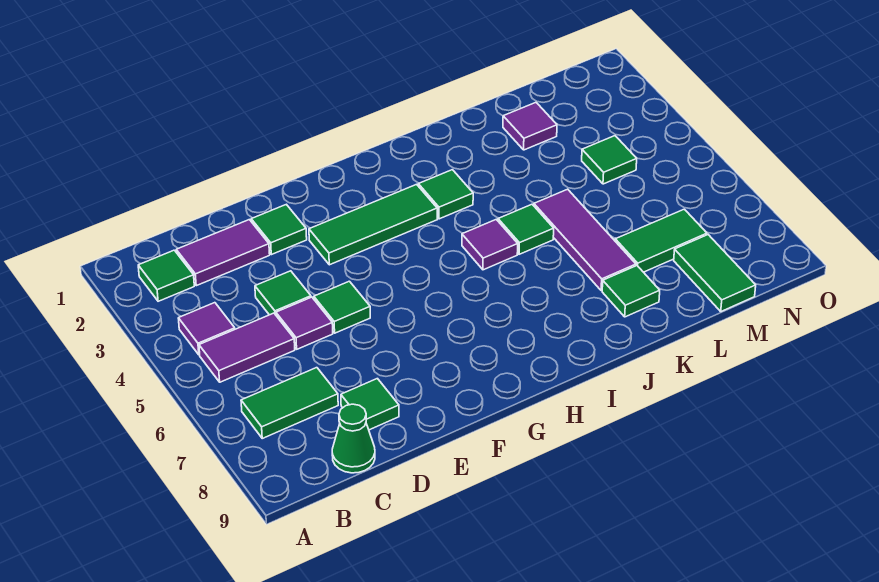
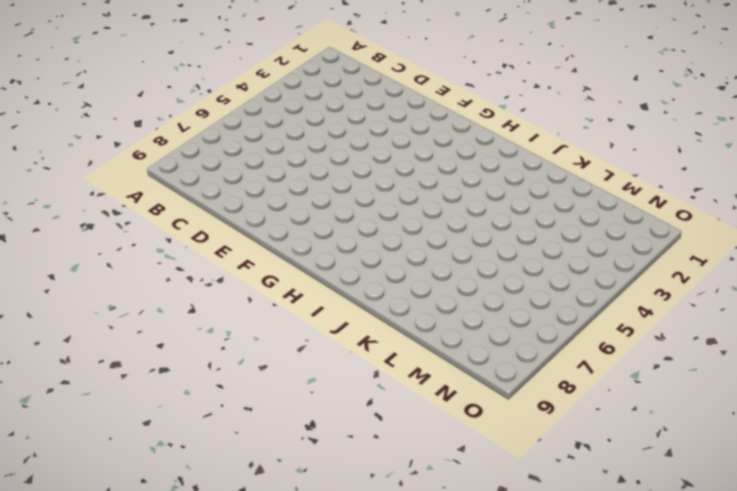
none -> green 1x1 tile [138,250,194,301]
none -> purple 1x1 tile [178,303,235,355]
none -> purple 1x2 tile [199,313,295,382]

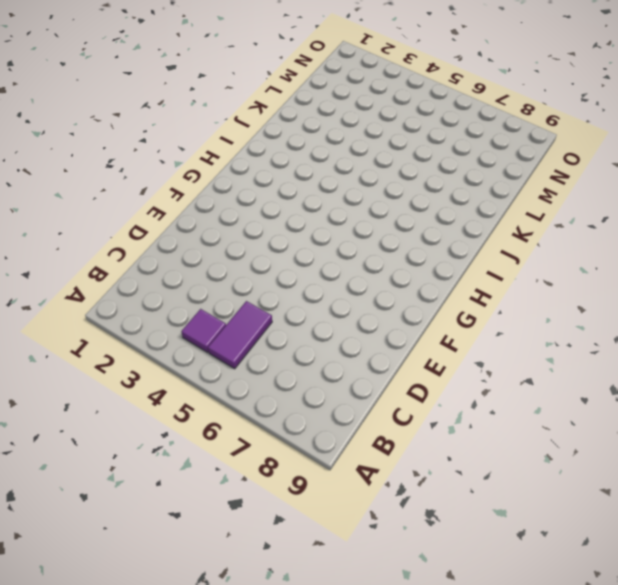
none -> green 1x1 tile [138,250,194,301]
none -> green 1x2 tile [241,368,338,438]
none -> purple 1x2 tile [176,220,270,286]

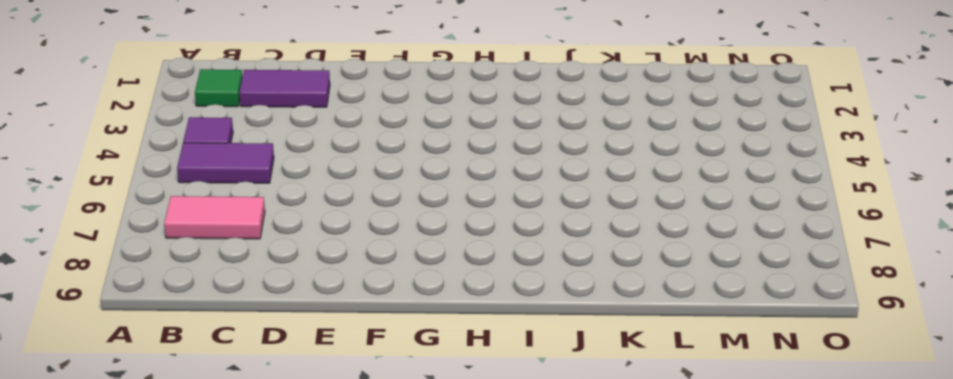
pink 1x2 tile [164,196,265,239] -> green 1x2 tile [241,368,338,438]
none -> green 1x1 cone [332,404,375,473]
none -> green 1x1 tile [255,271,311,315]
none -> purple 1x1 tile [276,297,333,349]

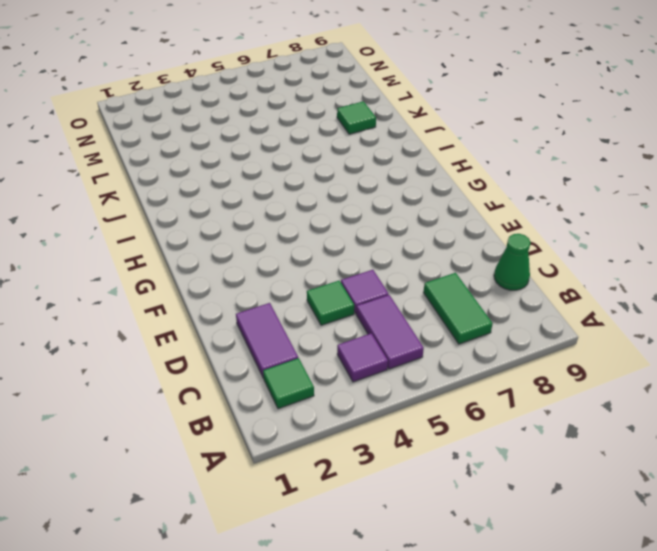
none -> green 1x1 tile [341,379,399,430]
none -> green 1x1 tile [251,204,307,255]
none -> green 1x1 tile [314,281,370,333]

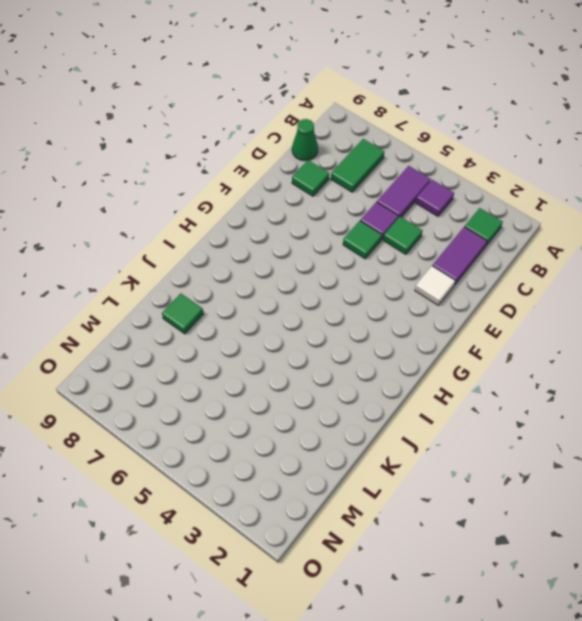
white 1x1 tile [415,266,455,305] -> green 1x1 tile [251,204,307,255]
none -> green 1x3 tile [309,184,437,265]
none -> green 1x1 tile [418,170,473,219]
none -> purple 1x1 tile [462,219,518,270]

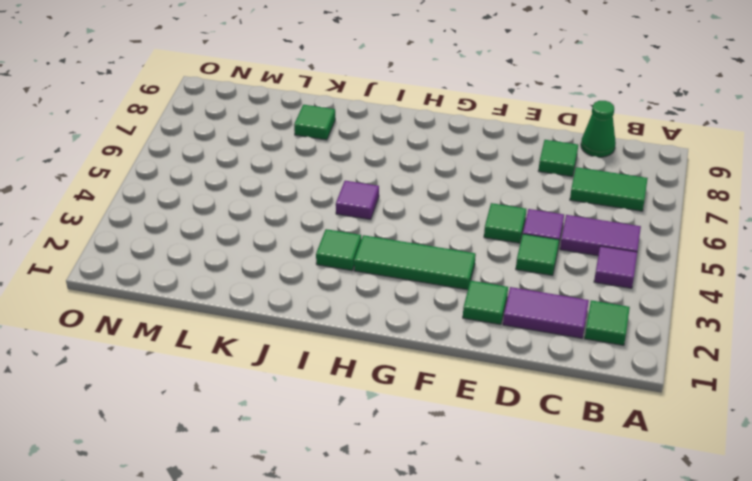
none -> green 1x1 tile [498,204,554,254]
none -> purple 1x3 tile [534,189,636,291]
none -> purple 1x1 tile [503,103,557,150]

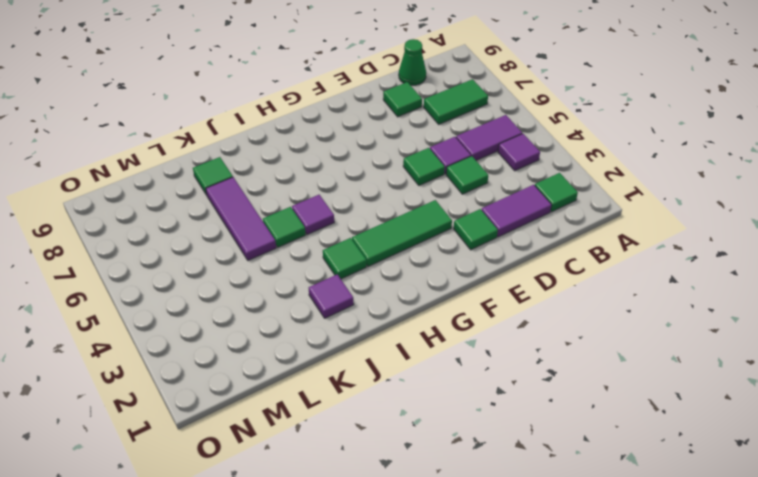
purple 1x1 tile [309,275,354,318] -> purple 1x1 tile moved to [503,103,557,150]
none -> green 1x2 tile [615,209,707,272]
none -> green 1x1 tile [582,136,637,184]
none -> green 1x2 tile [674,235,756,311]

